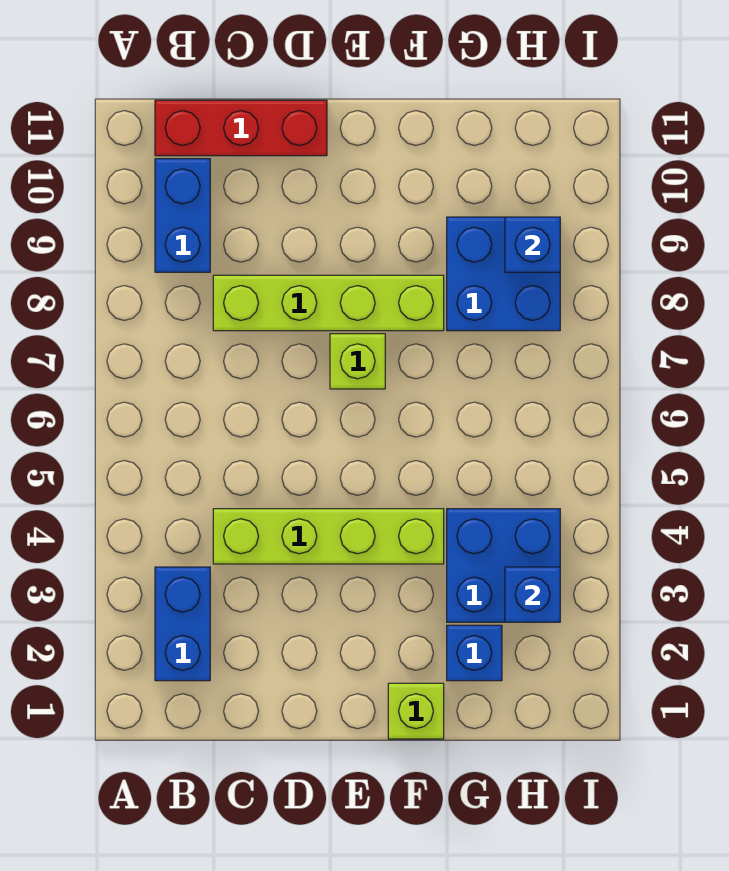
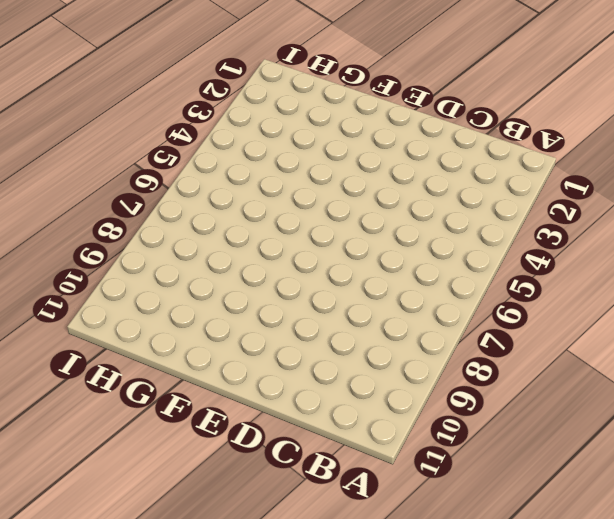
none -> blue 1x2 brick [155,567,210,681]
none -> blue 1x2 brick [155,159,210,272]
none -> red 1x3 brick [155,100,327,156]

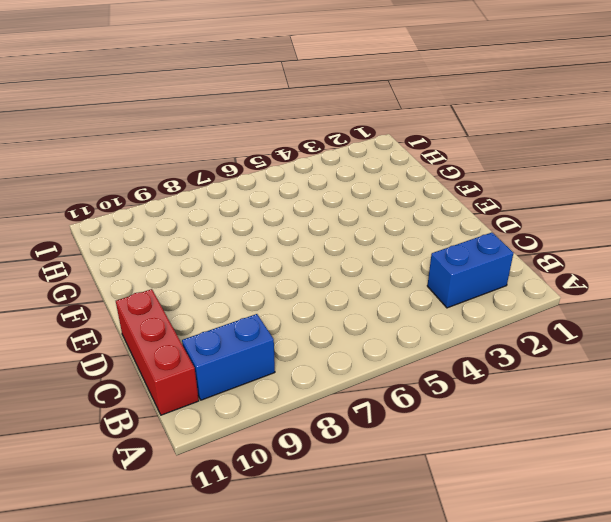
none -> lime 1x4 brick [213,509,444,564]
none -> lime 1x4 brick [213,275,444,331]
none -> lime 1x1 brick [330,334,385,389]

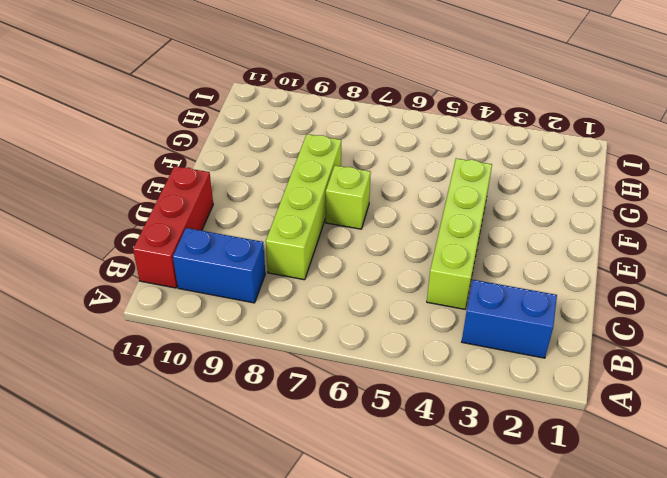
none -> lime 1x1 brick [388,683,444,739]
none -> blue 1x1 brick [447,625,502,681]
none -> blue 2x2 brick [447,509,560,622]

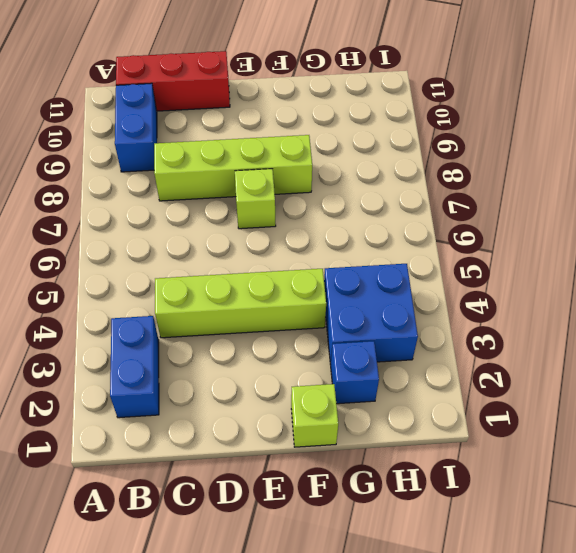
none -> blue 2x2 brick [447,217,560,331]
none -> blue 1x1 brick [505,567,560,622]
none -> blue 1x1 brick [505,217,560,272]

